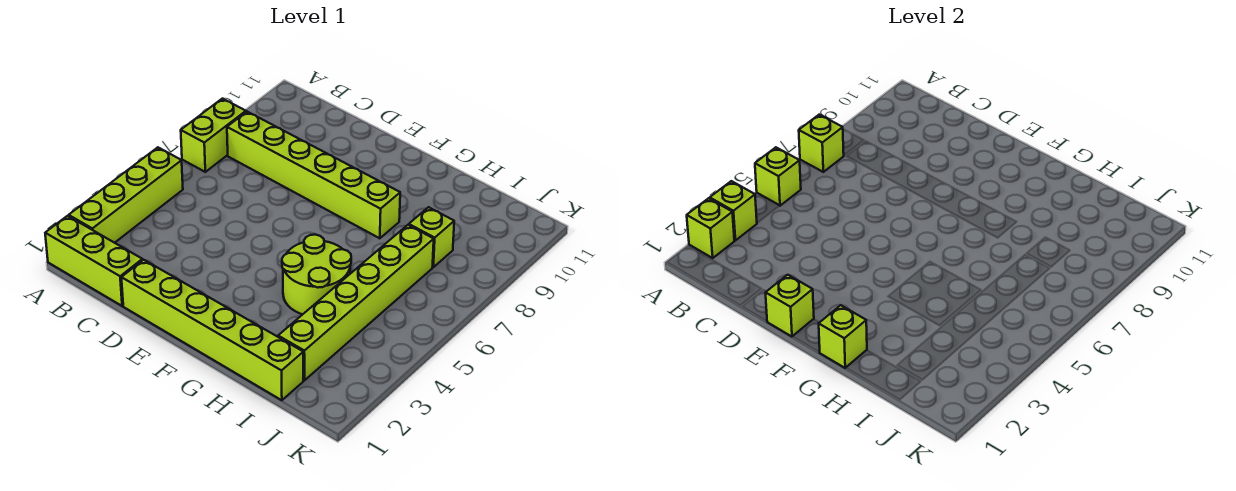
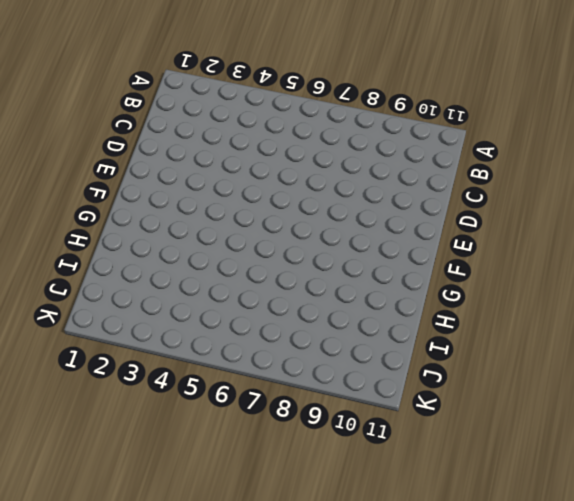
none -> lime 1x3 brick [45,216,142,306]
none -> lime 1x4 brick [69,147,183,243]
none -> lime 1x2 brick [181,99,246,172]

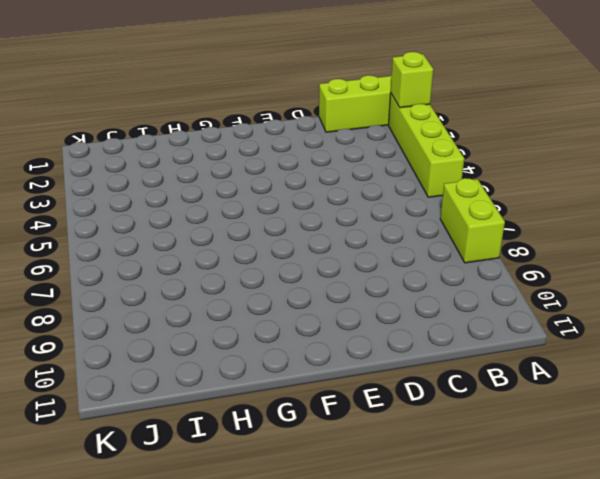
none -> lime 1x6 brick [227,112,400,238]
none -> lime 1x6 brick [121,260,303,400]
none -> lime 2x2 round brick [282,235,351,314]

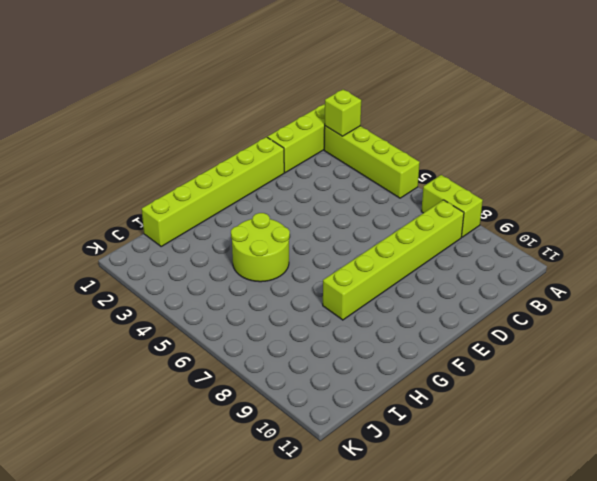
none -> lime 1x6 brick [278,225,434,380]
none -> lime 1x1 brick [409,207,454,267]
none -> lime 1x1 brick [710,181,757,240]

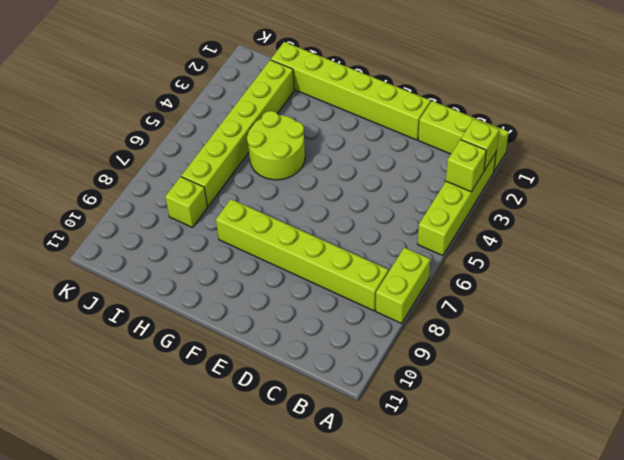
none -> lime 1x1 brick [755,147,801,206]
none -> lime 1x1 brick [799,115,844,172]
none -> lime 1x1 brick [766,275,814,337]

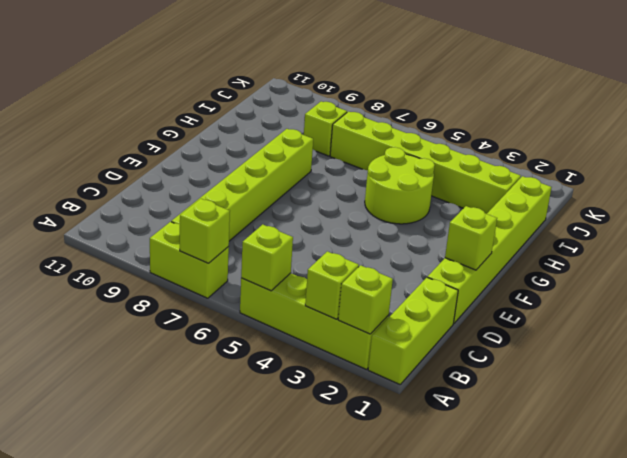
none -> lime 1x1 brick [819,305,867,368]

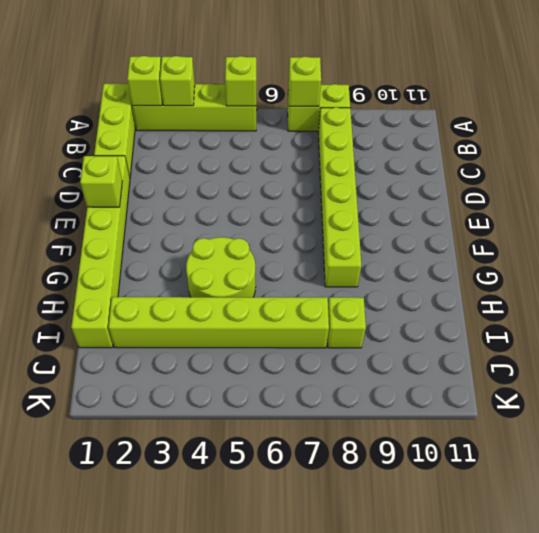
none -> lime 1x1 brick [819,305,867,368]

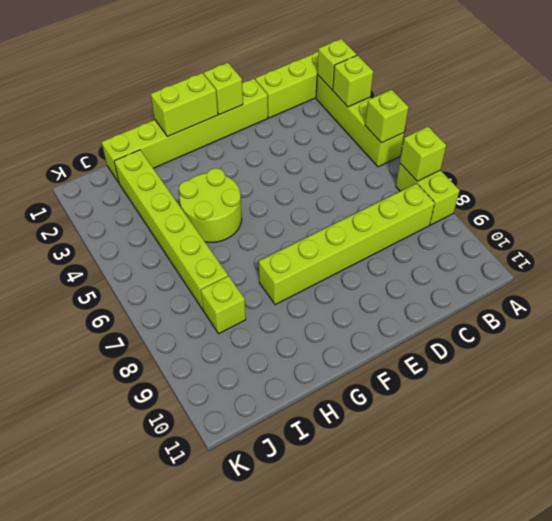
lime 1x2 brick [151,73,218,136] -> lime 1x1 brick [819,305,867,368]

